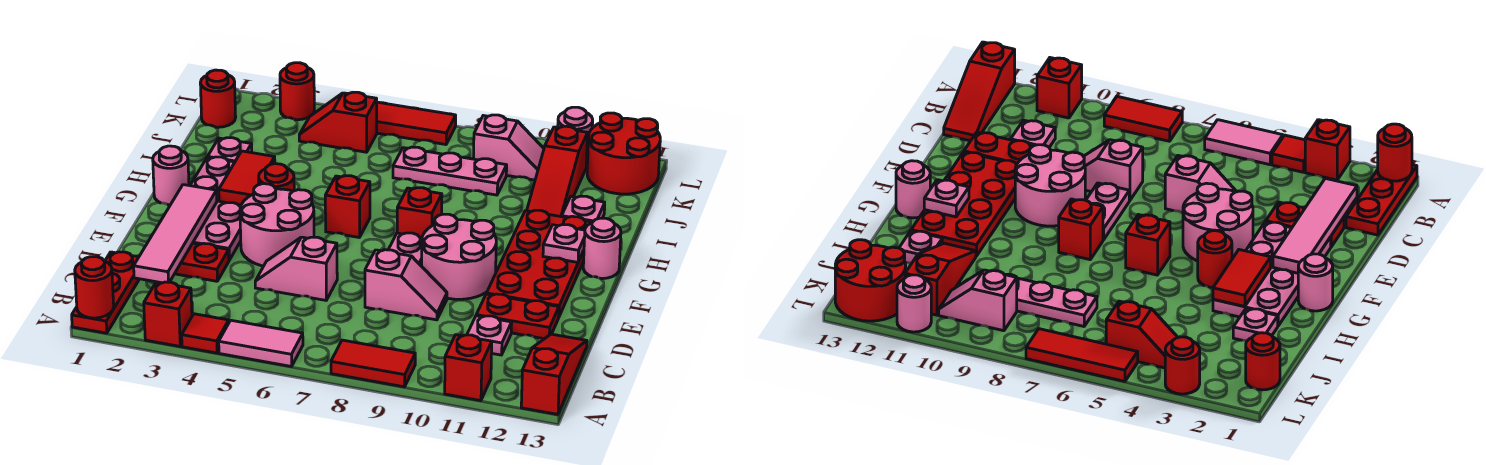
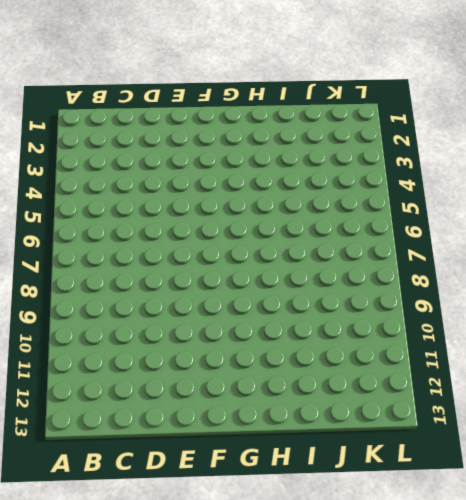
none -> red 1x3 plate [72,252,139,333]
none -> red 1x1 brick [144,282,192,346]
none -> red 1x1 tile [182,314,229,353]
none -> pink 1x2 tile [219,320,303,366]

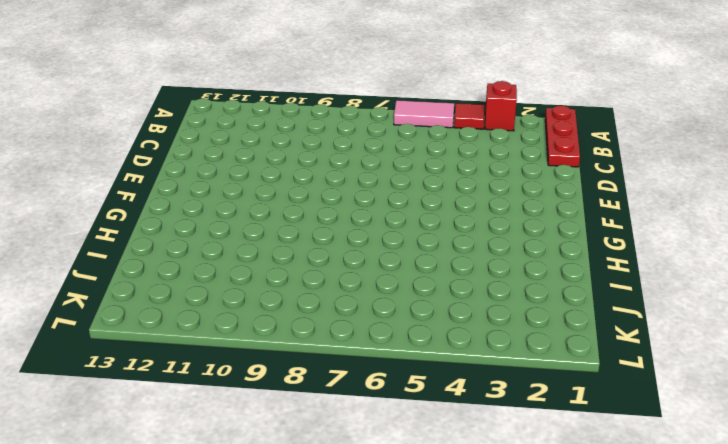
none -> red 1x2 tile [331,340,415,387]
none -> red 1x1 brick [445,335,492,401]
none -> red 1x3 slope [521,334,587,414]
none -> pink 1x1 plate [467,316,512,355]

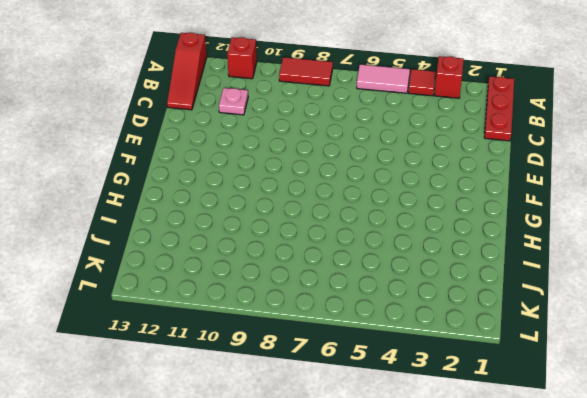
none -> red 1x2 plate [175,243,229,281]
none -> pink 1x2 slope [255,237,337,300]
none -> pink 1x2 slope [365,250,447,320]
none -> red 1x2 plate [476,294,559,339]

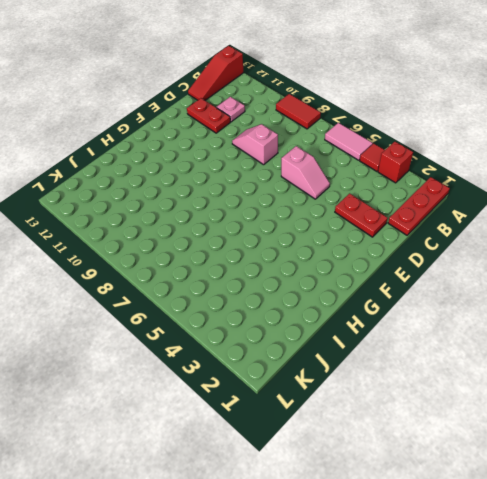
none -> red 1x1 brick [445,335,492,401]
none -> pink 2x4 plate [190,157,241,260]
none -> pink 2x2 round brick [240,184,314,266]
none -> pink 1x2 plate [388,233,422,266]

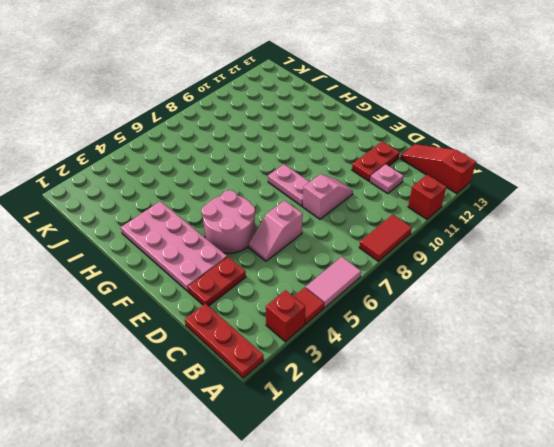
none -> pink 2x2 round brick [422,214,496,299]
none -> red 2x4 plate [487,210,592,318]
none -> pink 1x1 round brick [153,146,189,205]
none -> red 1x1 round brick [259,164,294,191]

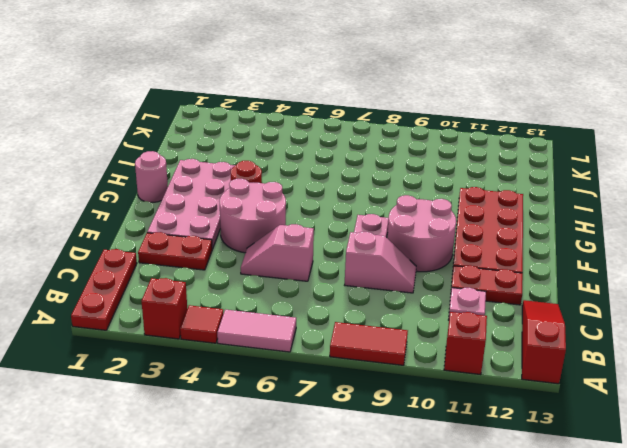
none -> red 1x1 brick [325,176,370,238]
none -> red 1x1 brick [397,188,442,237]
none -> pink 1x1 round brick [583,218,621,279]
none -> pink 1x1 plate [208,138,252,162]

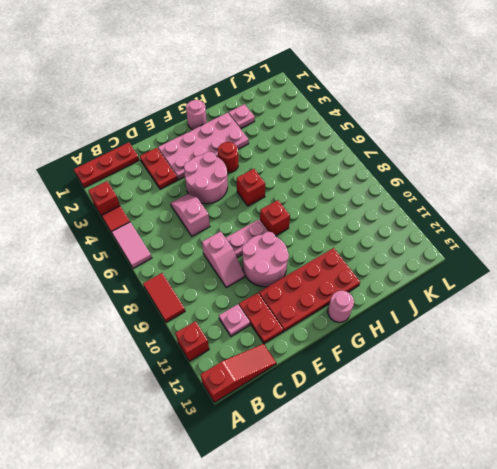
none -> red 1x3 slope [527,126,588,217]
none -> pink 1x1 plate [562,196,605,222]
none -> pink 1x3 plate [393,147,507,195]
none -> red 1x1 round brick [200,70,236,127]

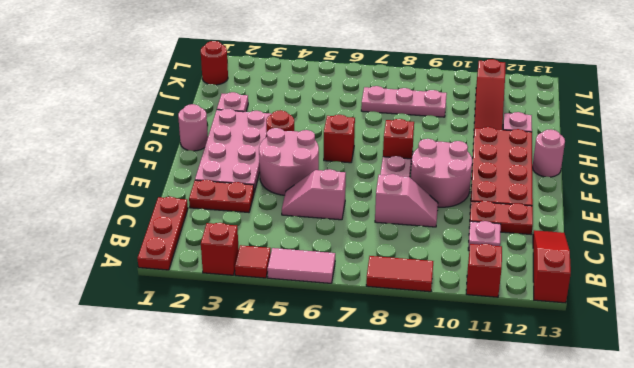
none -> red 1x2 slope [299,92,377,152]
none -> pink 1x2 slope [473,115,544,180]
none -> red 2x2 round brick [587,113,660,194]
none -> red 1x1 round brick [280,63,314,120]

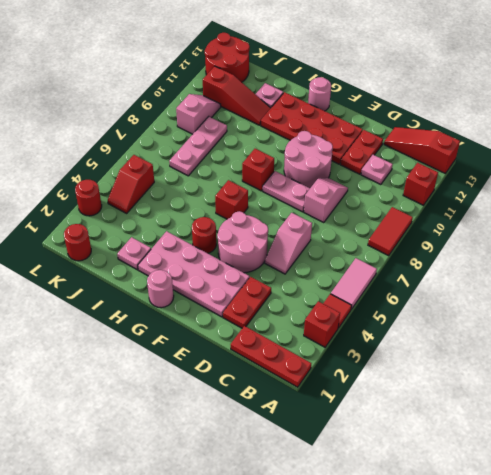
none -> red 1x3 tile [377,102,456,145]
none -> pink 1x1 round brick [558,107,593,163]
none -> red 1x1 round brick [75,257,114,318]
none -> pink 1x4 tile [134,185,217,283]

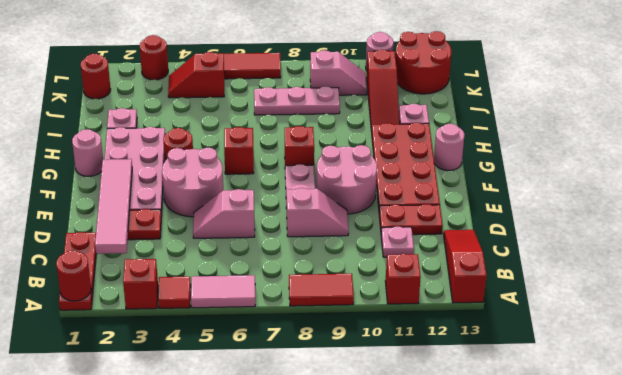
none -> red 1x2 tile [219,151,275,205]
none -> pink 1x1 plate [543,225,585,262]

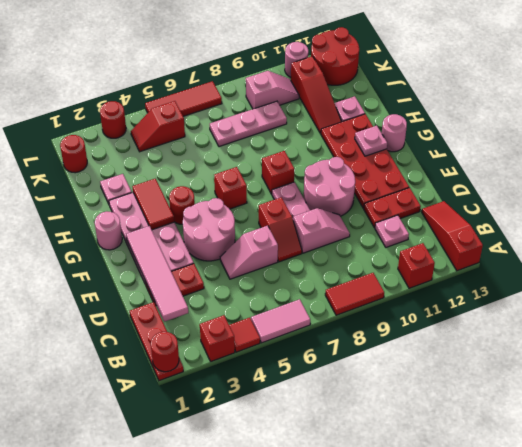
red 1x2 slope [259,197,302,262] -> none

